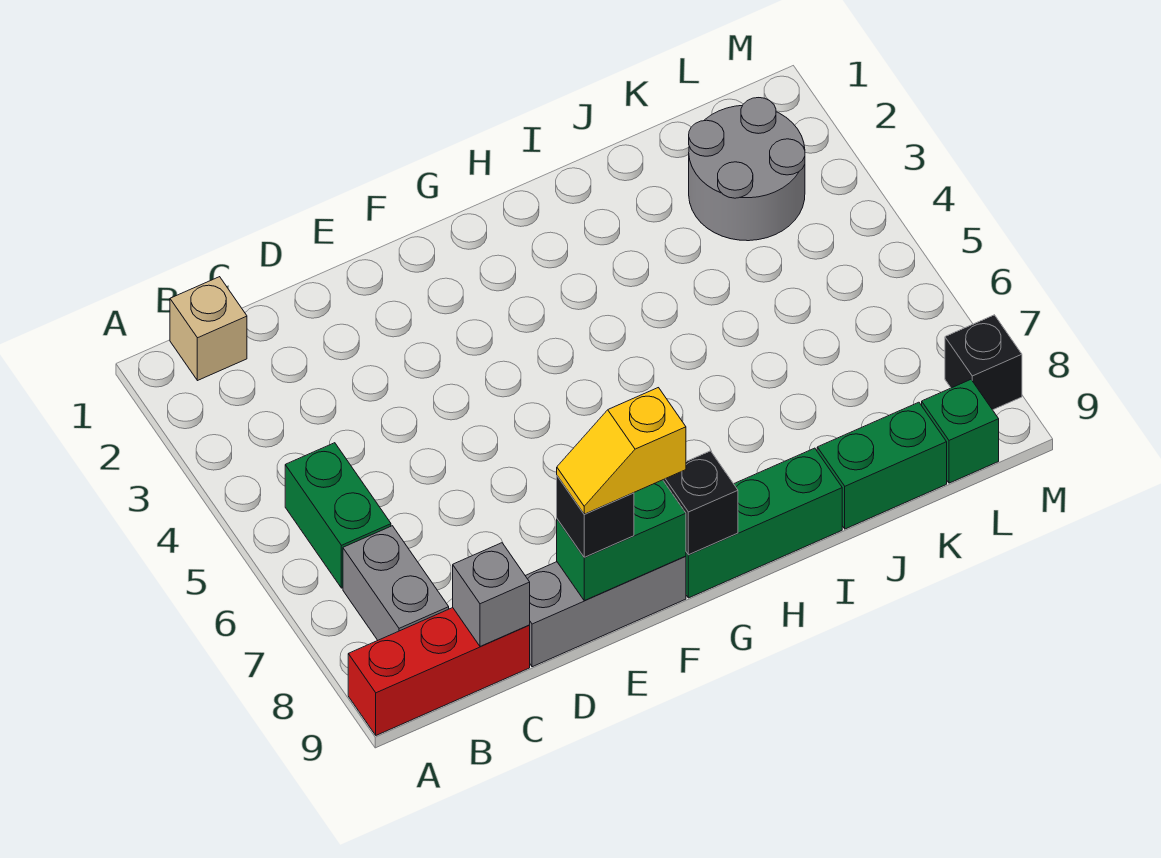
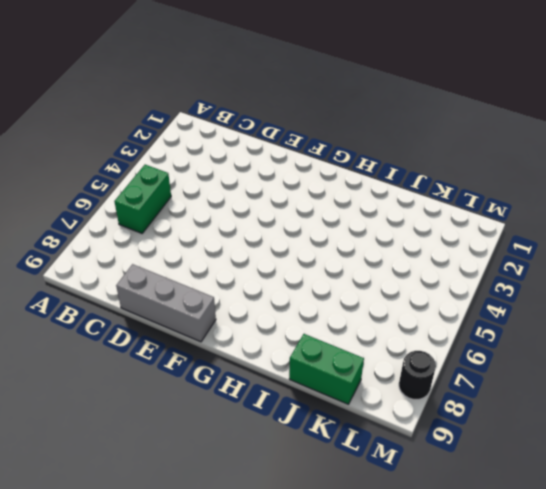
black 1x1 round brick [399,351,436,399] -> black 1x1 brick [945,315,1022,410]
none -> red 1x3 brick [348,608,530,735]
none -> tan 1x1 brick [170,277,247,381]
none -> grey 1x2 brick [343,526,449,640]

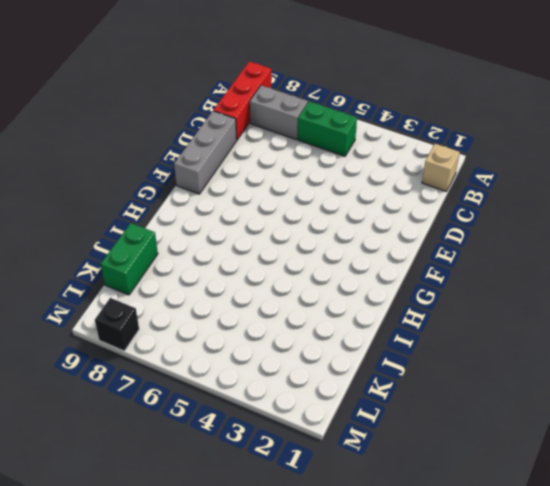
none -> green 1x3 brick [686,448,842,598]
none -> grey 2x2 round brick [689,98,805,241]
none -> green 1x1 brick [922,380,999,483]

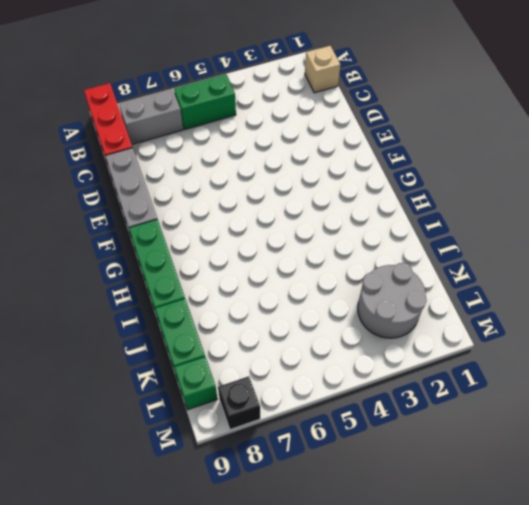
none -> grey 1x1 brick [453,543,530,646]
none -> green 1x2 brick [557,480,686,601]
none -> black 1x1 brick [663,451,738,555]

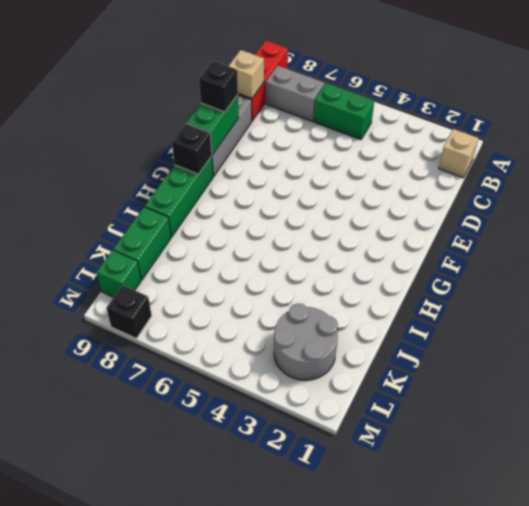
tan 1x1 brick [229,50,264,99] -> grey 1x1 brick [453,543,530,646]
none -> yellow 1x2 slope [557,388,686,514]

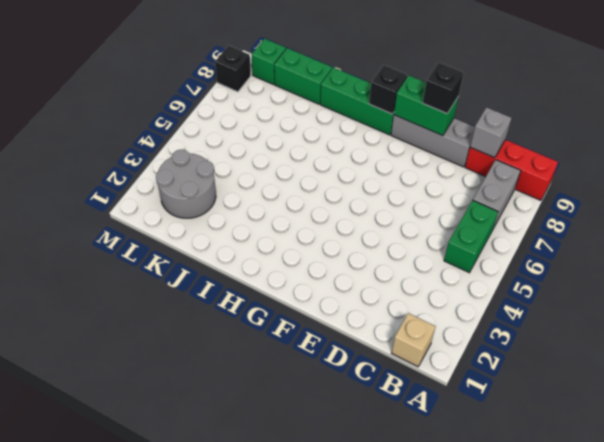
none -> yellow 1x2 slope [557,388,686,514]

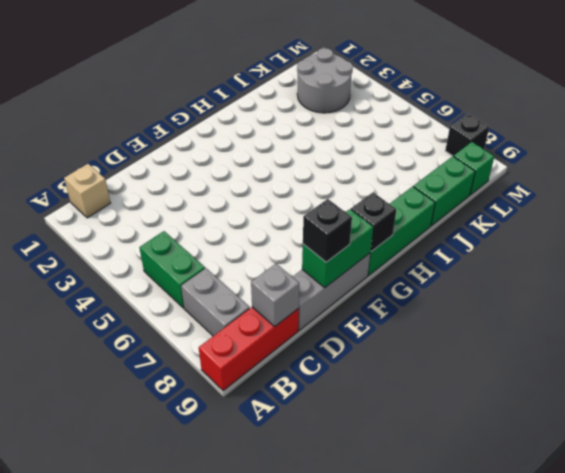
none -> yellow 1x2 slope [557,388,686,514]

